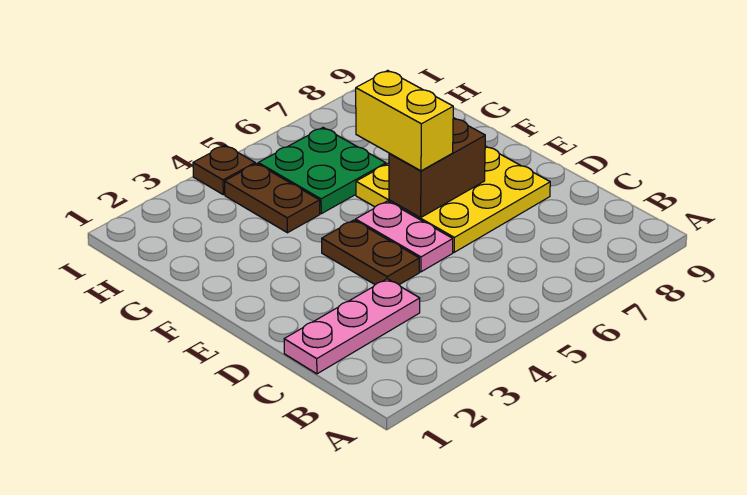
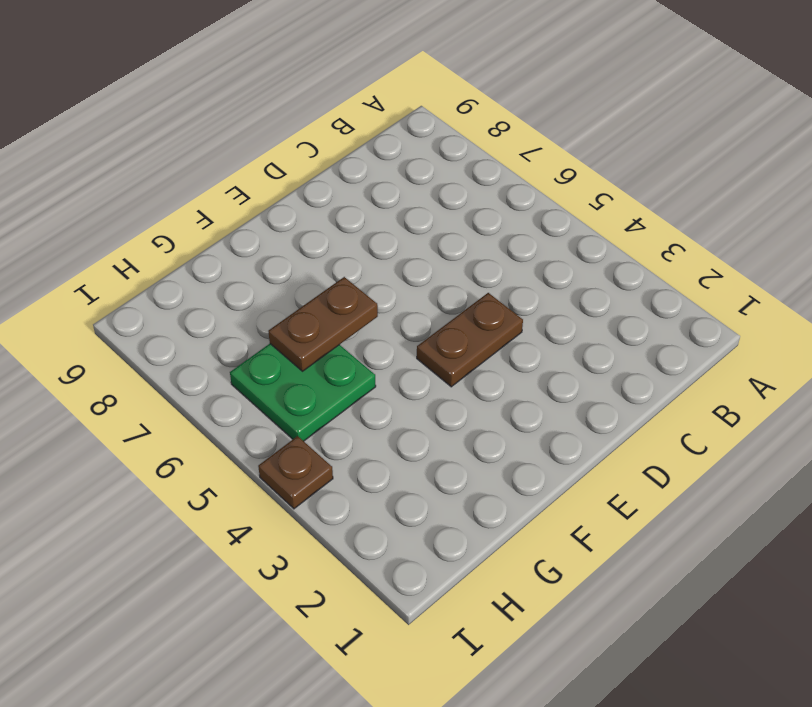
brown 1x2 plate [268,277,378,371] -> brown 1x2 plate moved to [225,164,320,233]
none -> pink 1x3 plate [284,279,420,374]
none -> pink 1x2 plate [356,201,453,272]

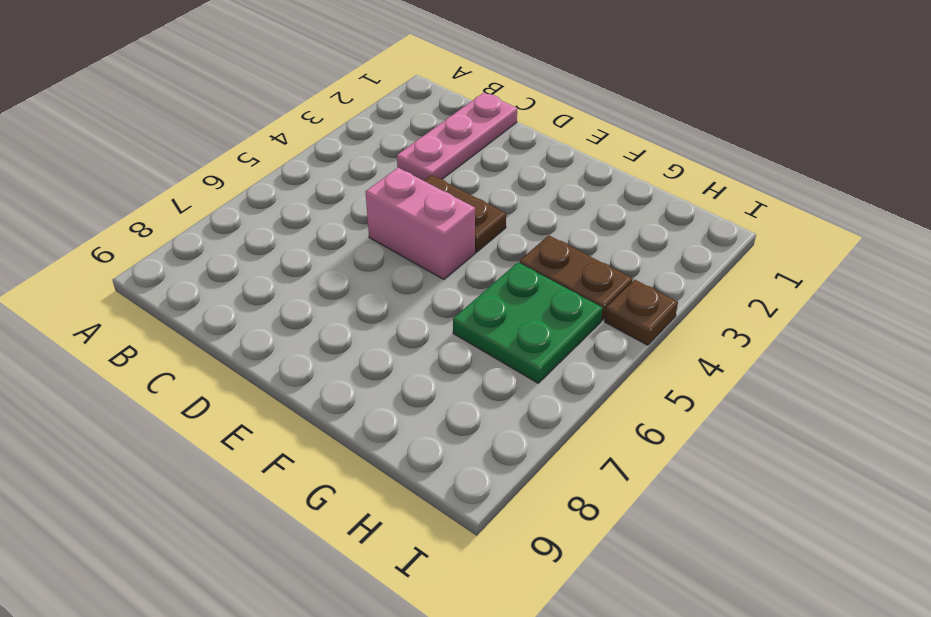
pink 1x2 brick [366,168,475,279] -> pink 1x2 plate [356,201,453,272]
none -> yellow 3x3 plate [356,146,550,252]
none -> brown 1x2 brick [389,118,485,218]

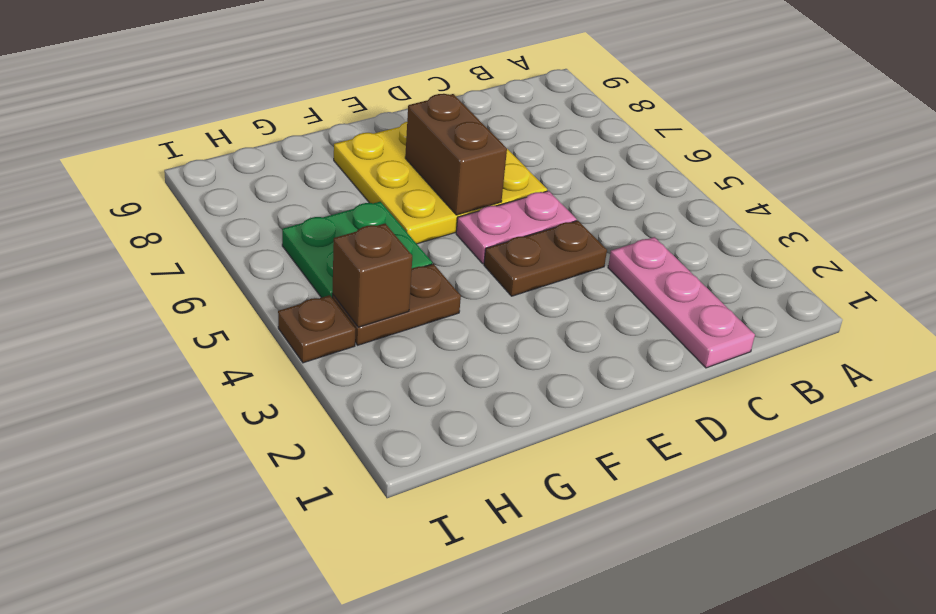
brown 1x1 brick [332,224,412,327] -> none
none -> yellow 1x2 brick [356,70,453,171]

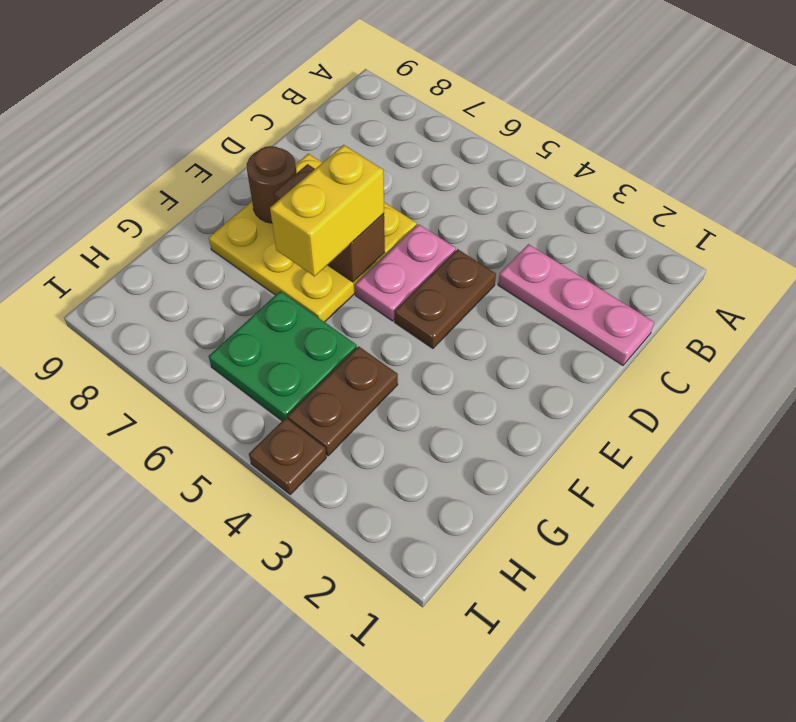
brown 1x1 round brick [247,146,296,223] -> none

